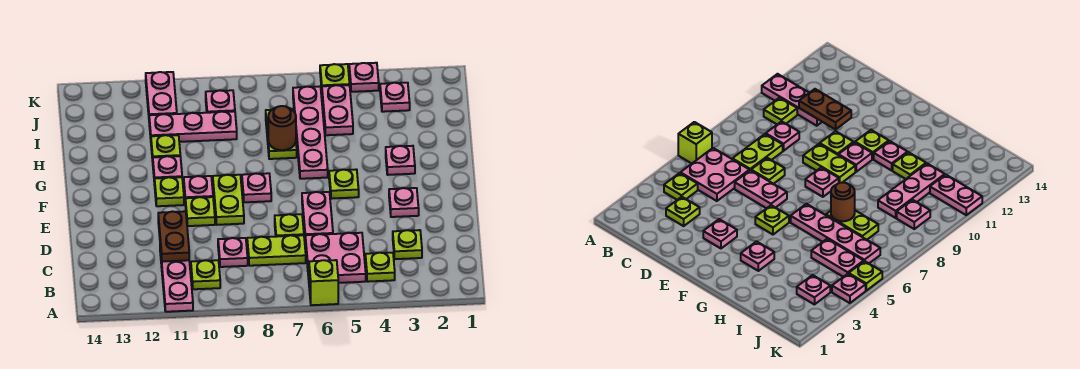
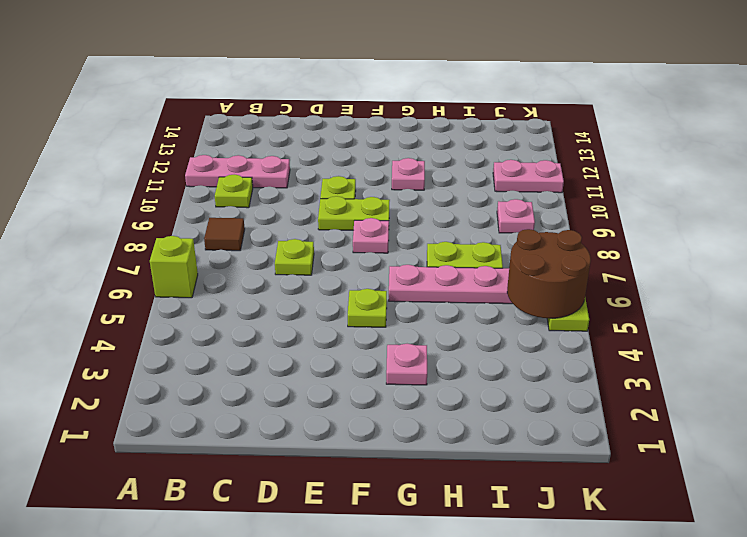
brown 1x1 tile [204,218,245,251] -> none
brown 2x2 round brick [507,229,591,318] -> none
none -> lime 1x1 plate [365,253,395,282]
none -> pink 2x2 plate [305,233,366,283]
none -> lime 1x1 plate [393,230,422,259]
none -> lime 1x2 plate [247,235,306,266]

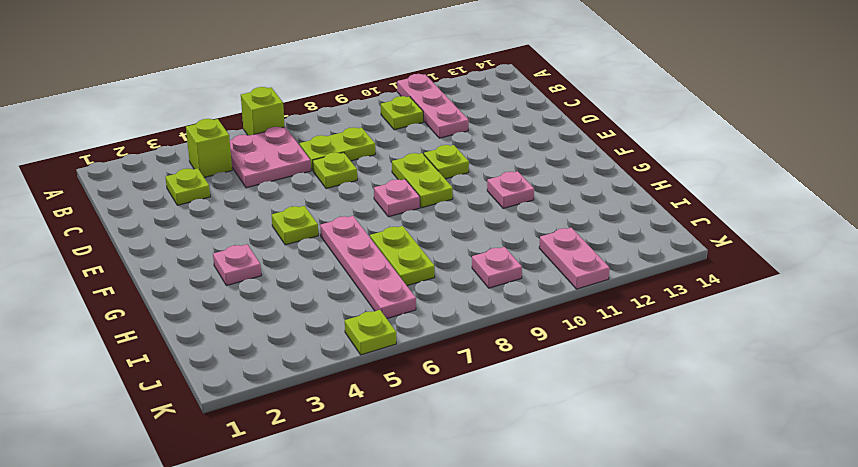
lime 1x1 brick [186,119,232,177] -> lime 1x1 plate [365,253,395,282]
none -> pink 1x1 plate [218,238,248,267]
none -> pink 1x2 plate [302,192,333,235]
none -> pink 1x1 plate [389,188,419,217]
none -> pink 1x1 plate [184,176,213,198]

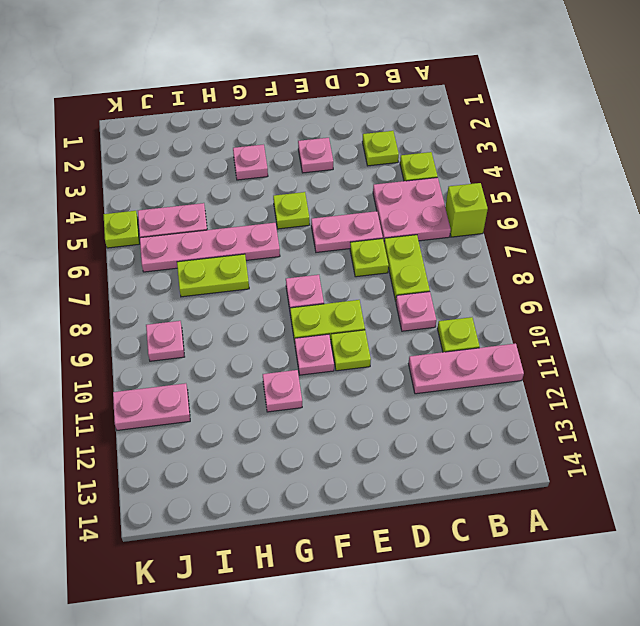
none -> lime 1x1 plate [155,177,184,206]
none -> lime 1x1 plate [151,135,180,161]
none -> pink 1x3 plate [149,111,237,142]
none -> pink 1x1 plate [380,83,410,112]

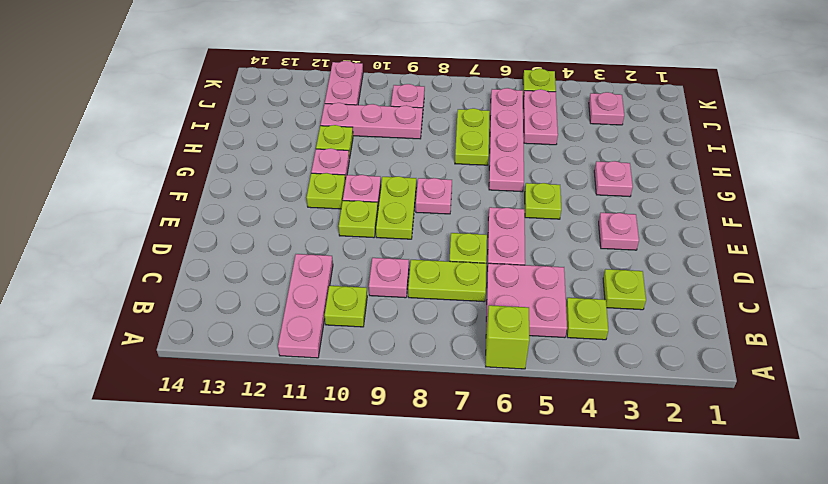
none -> pink 1x1 plate [349,63,379,92]
none -> brown 1x2 plate [158,211,189,262]
none -> brown 1x1 round brick [268,106,296,150]

